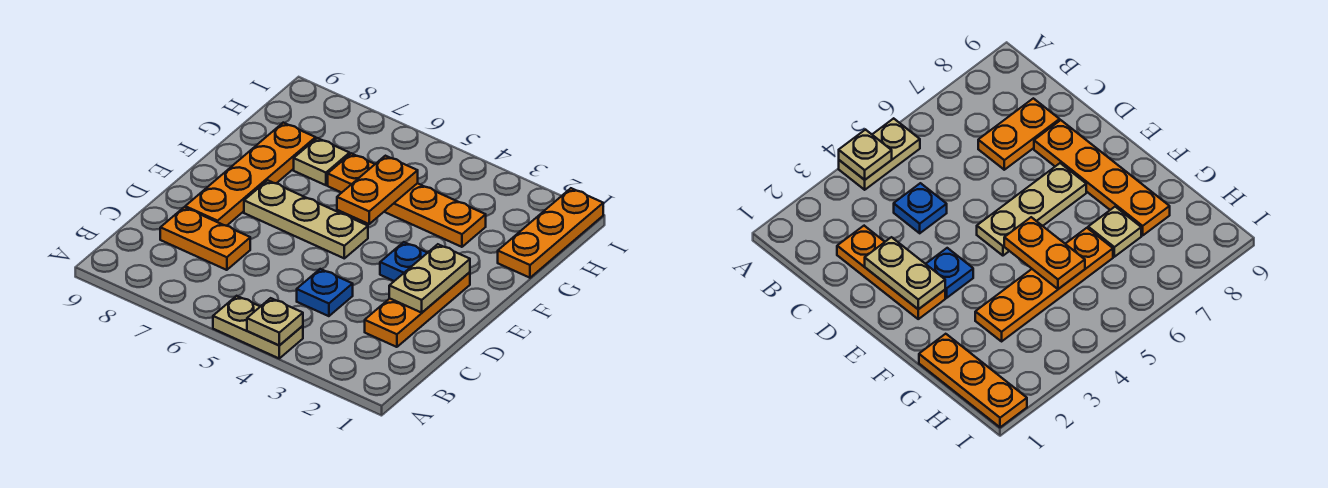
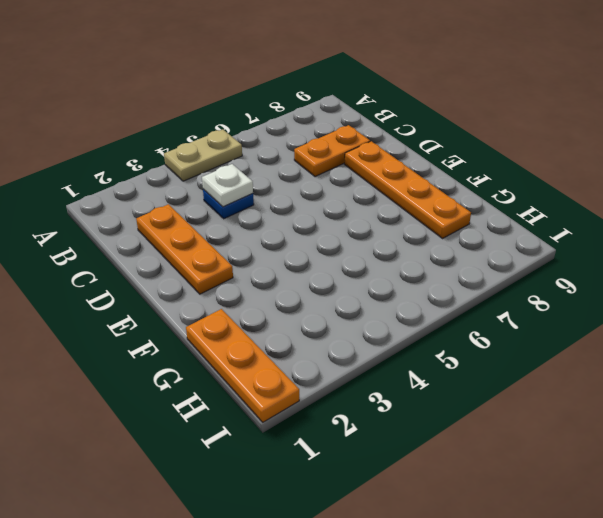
white 1x1 plate [202,164,253,207] -> none
none -> blue 1x1 plate [380,242,427,281]
none -> tan 1x3 plate [244,180,368,258]
none -> orange 1x4 plate [328,153,486,247]

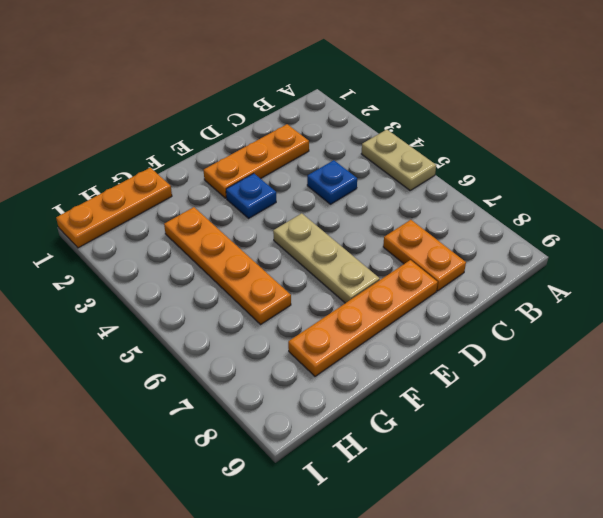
none -> tan 1x1 plate [294,138,350,185]
none -> tan 1x1 plate [247,298,303,345]
none -> tan 1x2 plate [389,244,470,313]

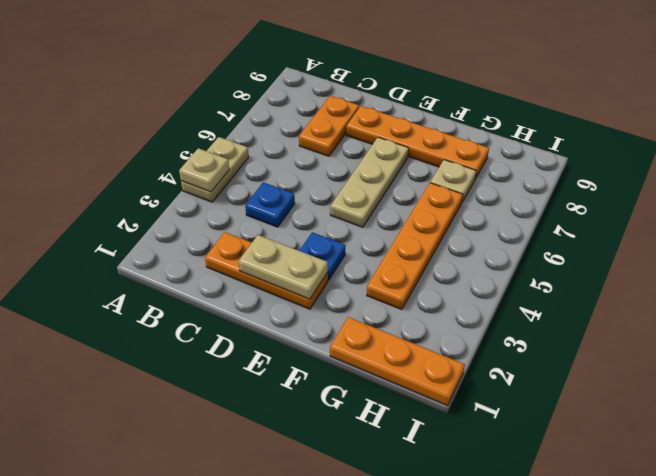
none -> orange 1x2 plate [337,156,418,224]

